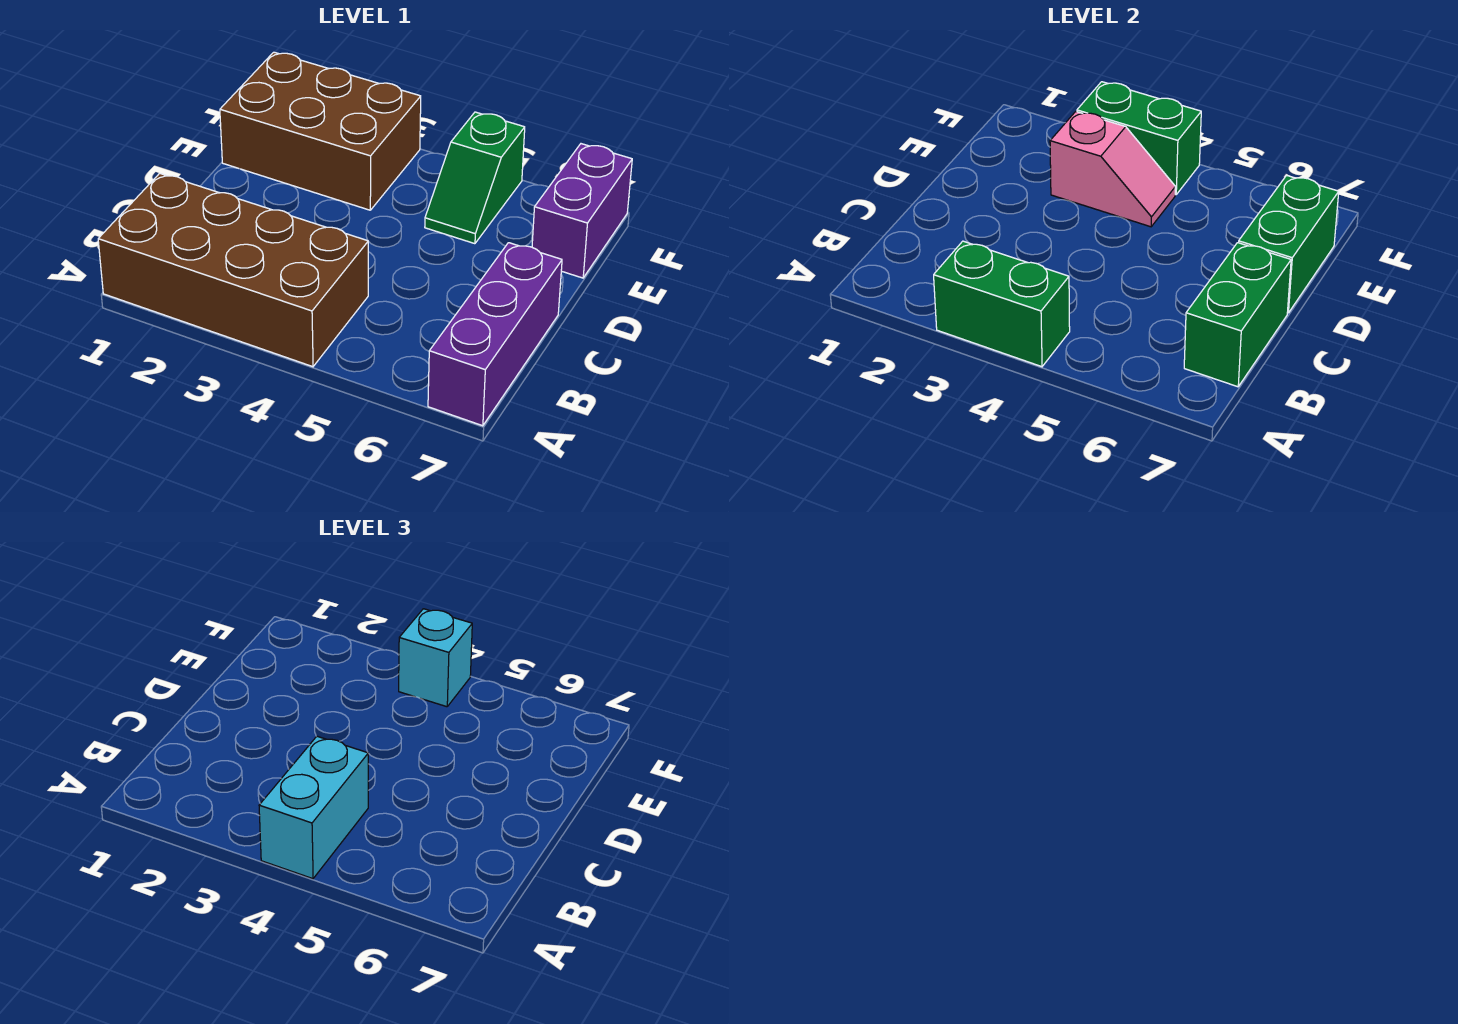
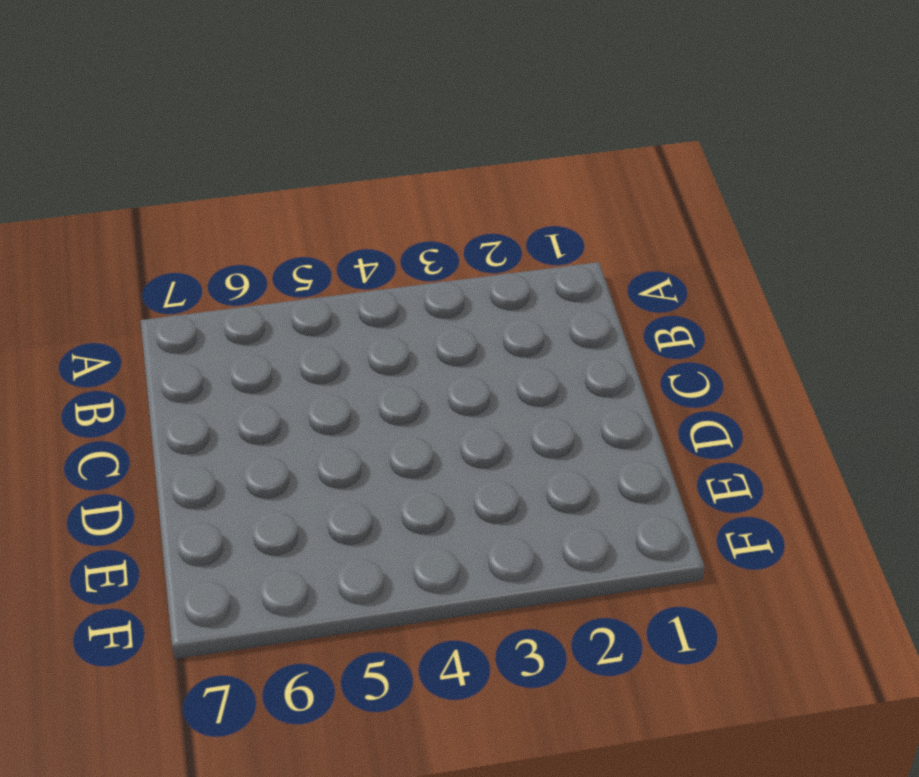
none -> brown 2x4 brick [98,173,368,367]
none -> purple 1x3 brick [428,243,562,426]
none -> brown 2x3 brick [220,52,421,210]

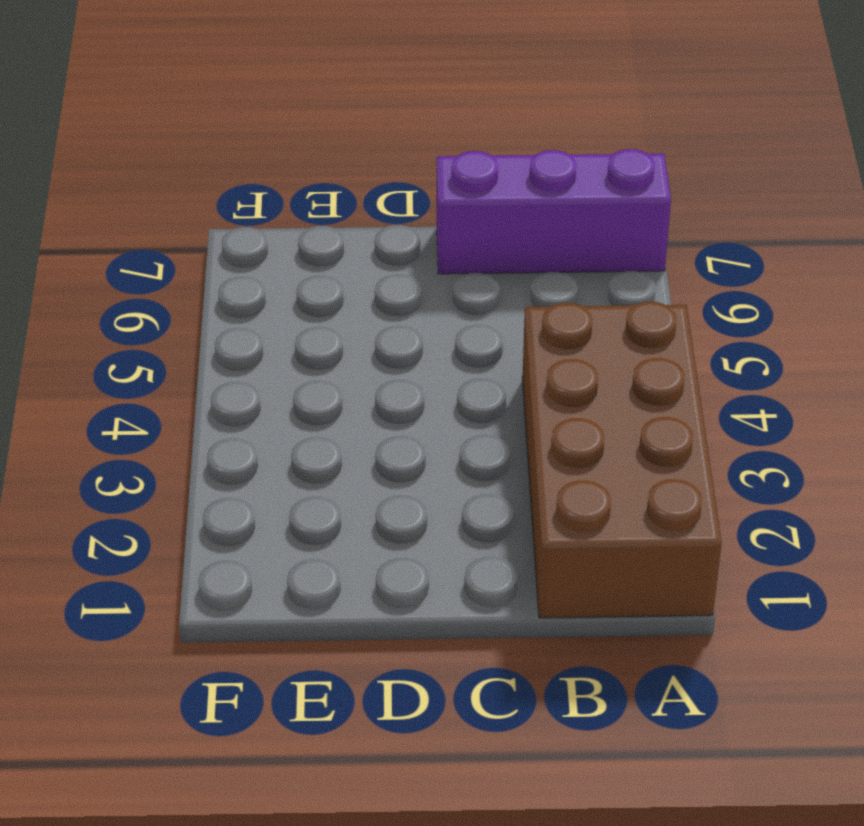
none -> brown 2x3 brick [220,52,421,210]
none -> green 1x2 slope [425,112,525,244]
none -> purple 1x2 brick [532,144,632,278]

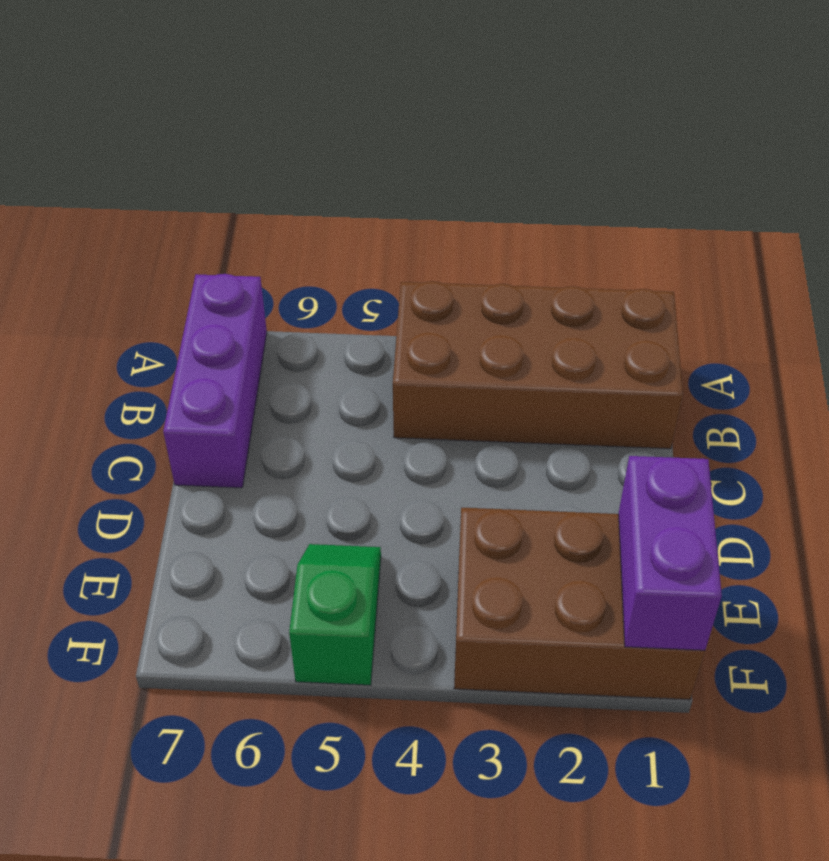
purple 1x2 brick [618,456,722,650] -> purple 1x2 brick moved to [532,144,632,278]
none -> green 1x2 brick [934,241,1070,367]
none -> green 1x2 brick [1184,243,1291,387]
none -> green 1x2 brick [1239,175,1339,313]

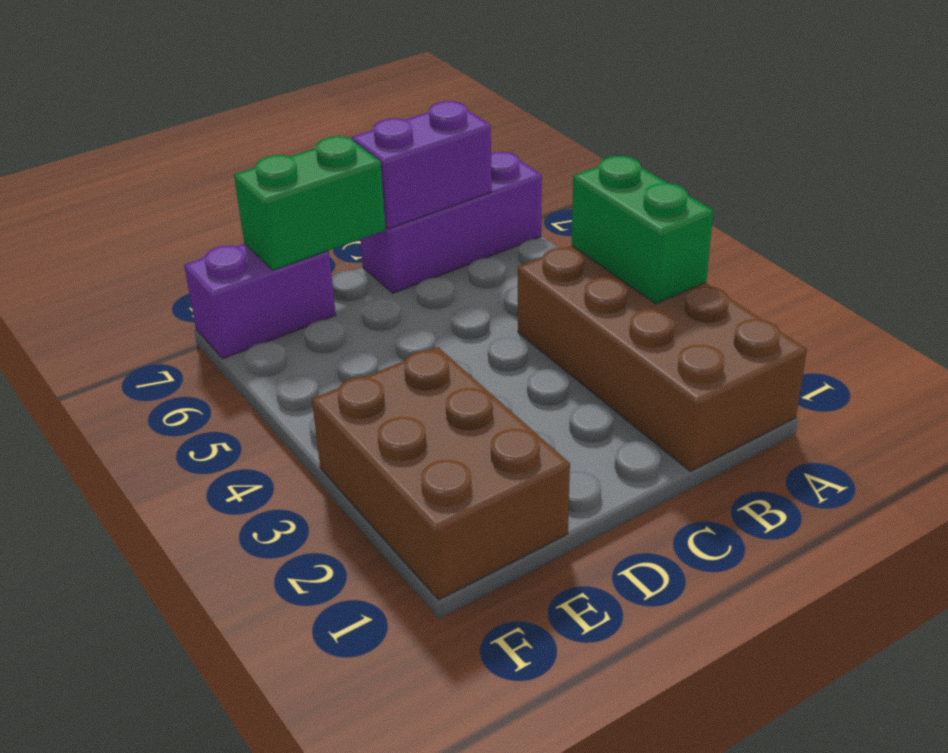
purple 1x2 brick [352,101,492,229] -> green 1x2 brick [1184,243,1291,387]
none -> green 1x2 slope [425,112,525,244]
none -> pink 1x2 slope [1050,112,1175,227]
none -> green 1x2 brick [1077,82,1201,195]

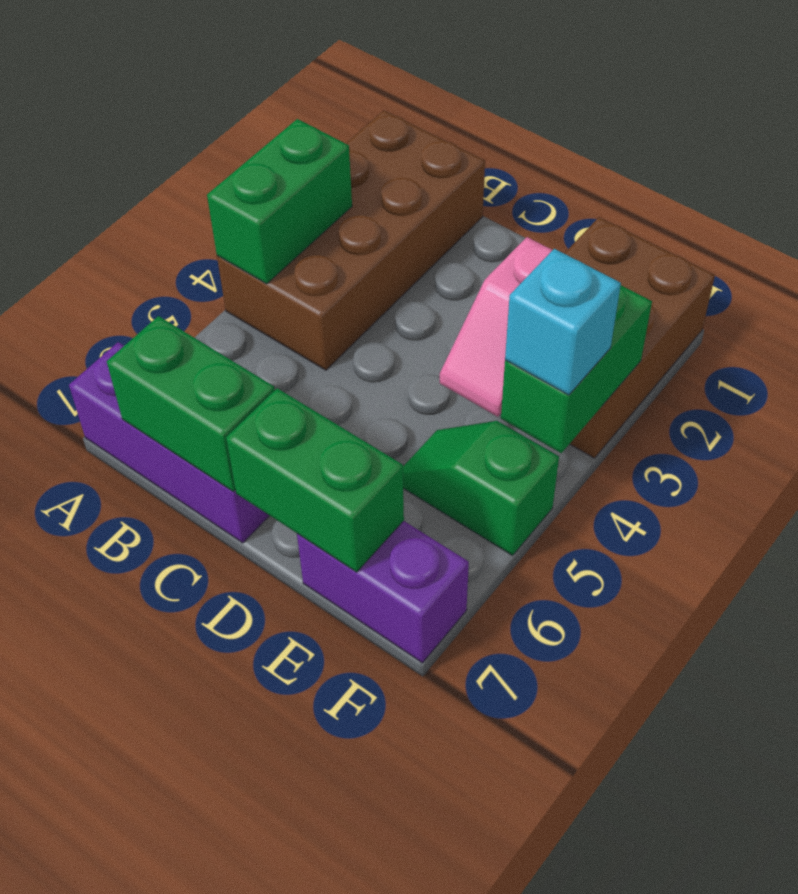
none -> cyan 1x2 brick [259,736,368,879]

